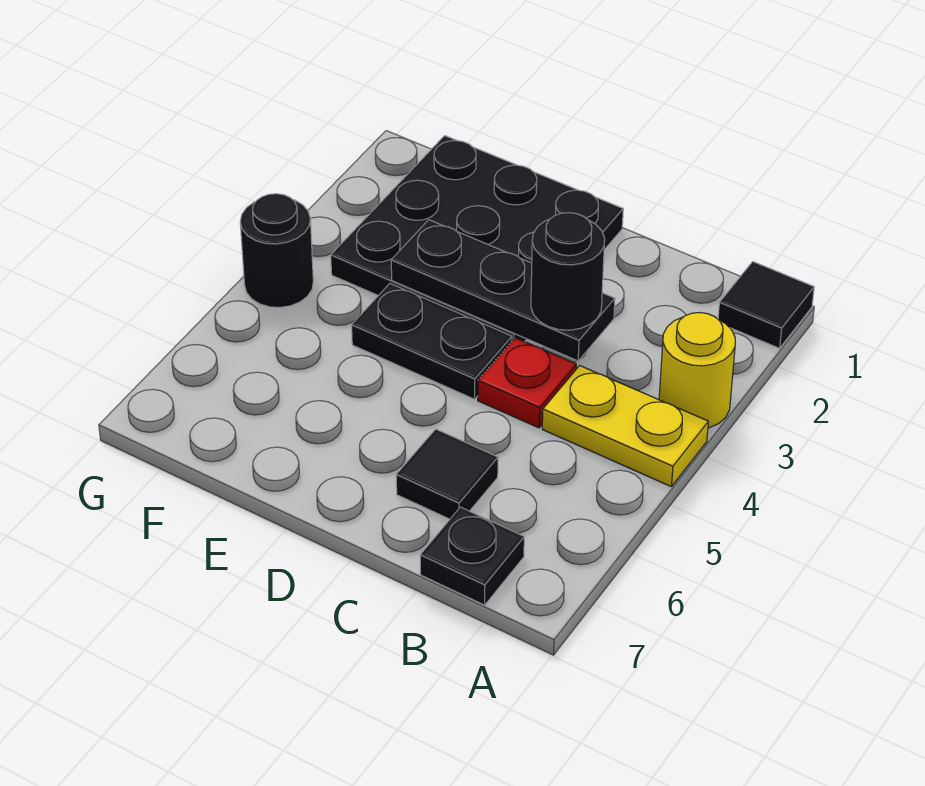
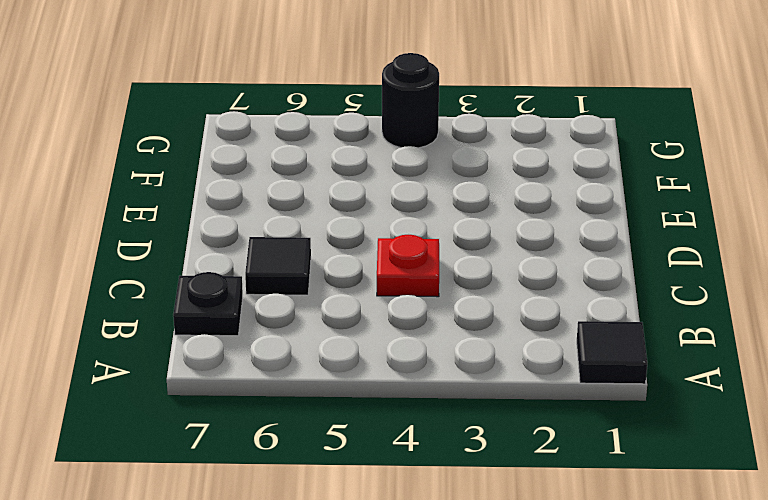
none -> yellow 1x1 round brick [659,313,735,428]
none -> yellow 1x2 plate [542,366,708,487]

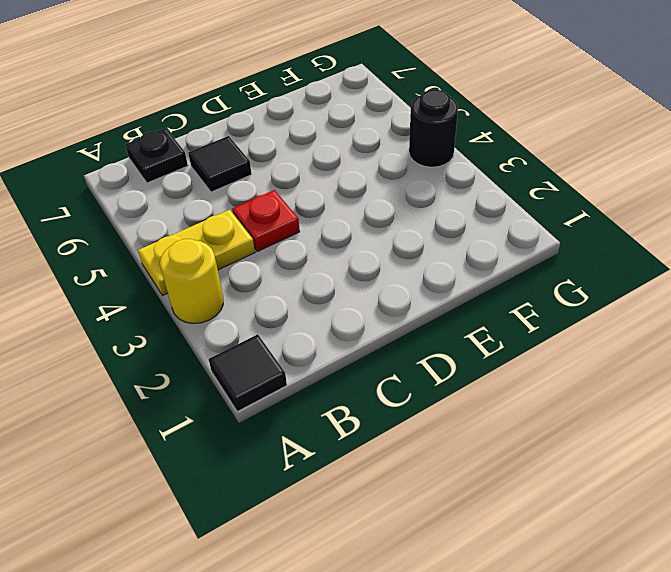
none -> black 3x3 plate [331,136,623,342]
none -> black 1x2 plate [352,284,512,399]

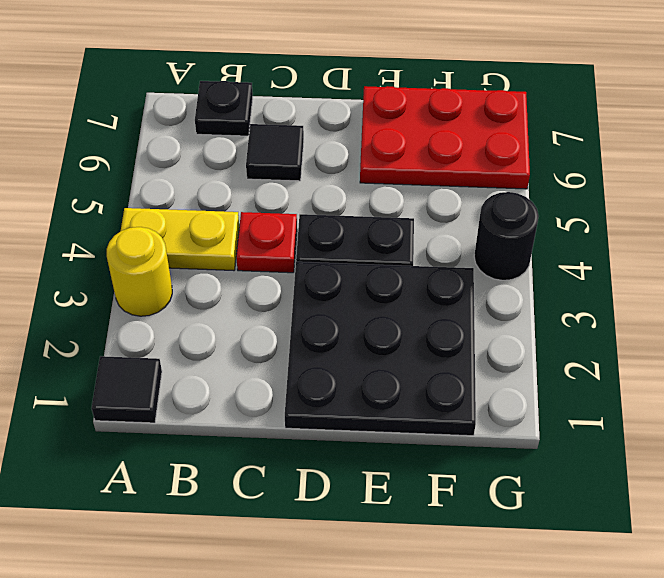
red 2x3 plate [360,86,530,189] -> none
none -> black 1x3 plate [391,220,615,361]
none -> black 1x1 round brick [531,213,605,330]

